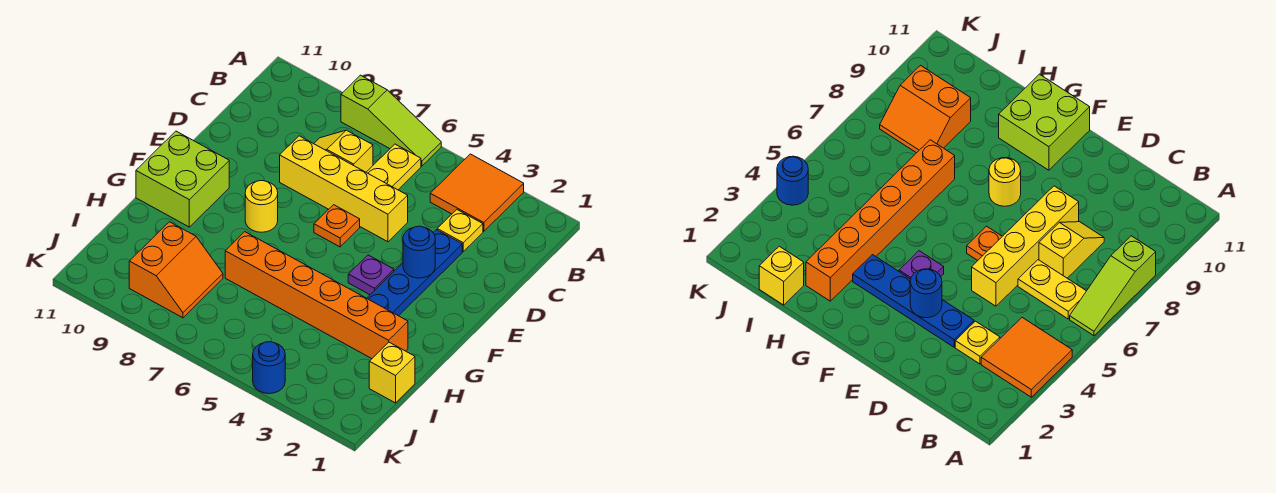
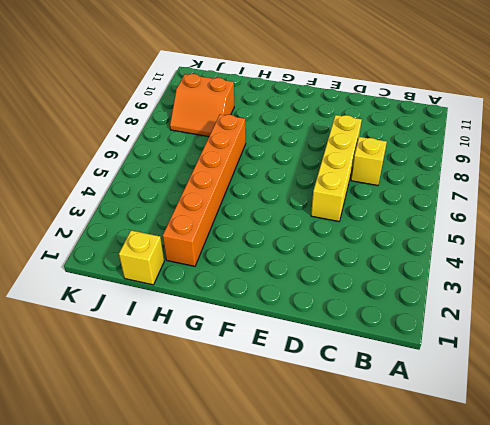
none -> orange 2x2 tile [430,154,524,231]
none -> lime 1x3 slope [341,75,441,166]
none -> yellow 1x2 plate [366,144,421,190]

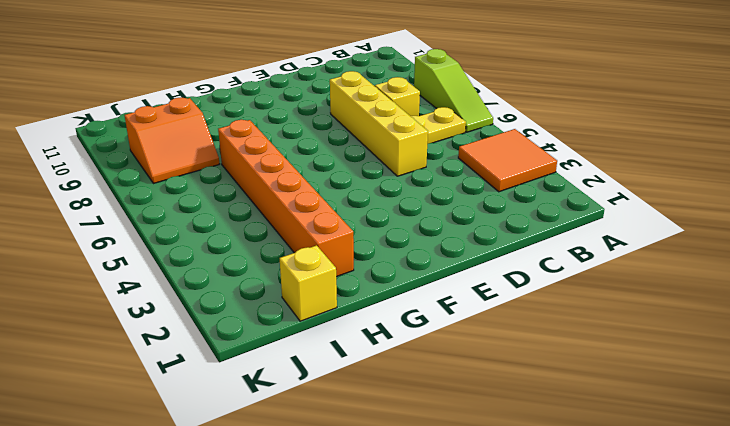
none -> yellow 1x1 plate [437,210,483,251]
none -> blue 1x4 plate [367,230,462,316]
none -> orange 1x1 plate [314,205,360,247]

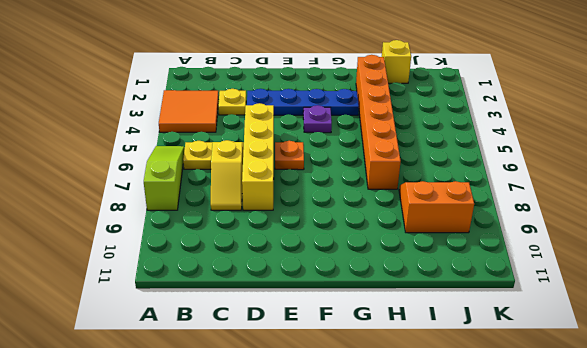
none -> yellow 1x1 round brick [245,181,278,232]
none -> lime 2x2 brick [136,131,229,227]
none -> blue 1x1 round brick [253,342,285,394]

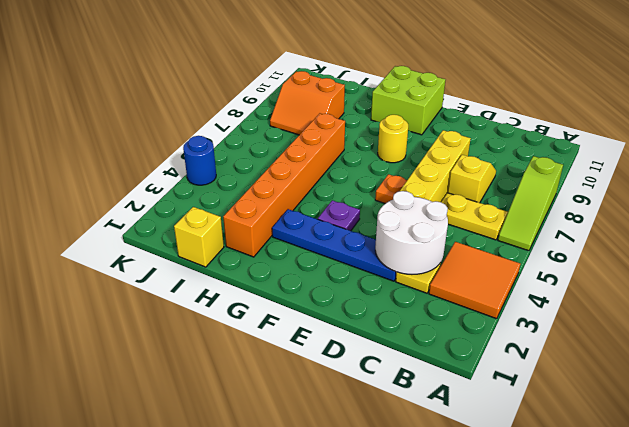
white 2x2 round brick [375,191,448,274] -> none
none -> blue 1x1 round brick [403,226,435,278]

